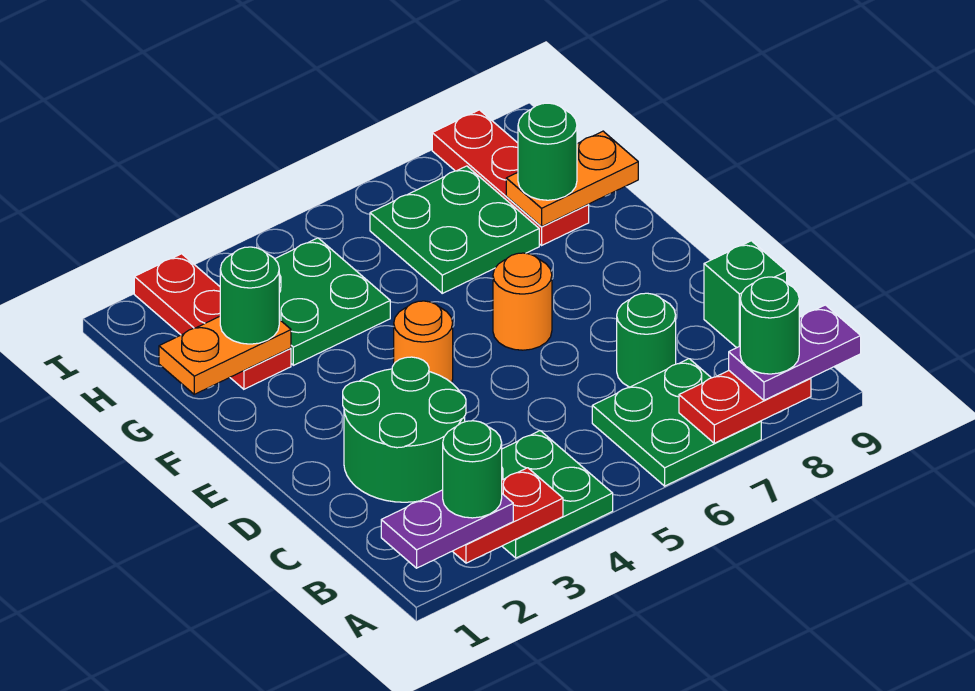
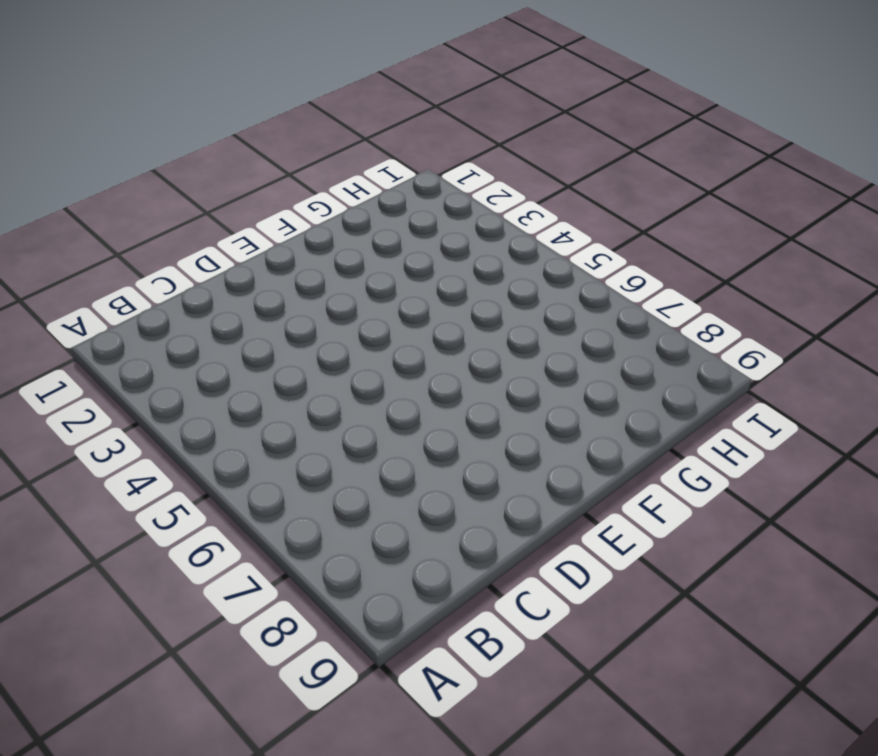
none -> green 2x2 plate [502,431,613,558]
none -> green 2x2 plate [592,359,761,486]
none -> green 2x2 round brick [343,357,466,502]

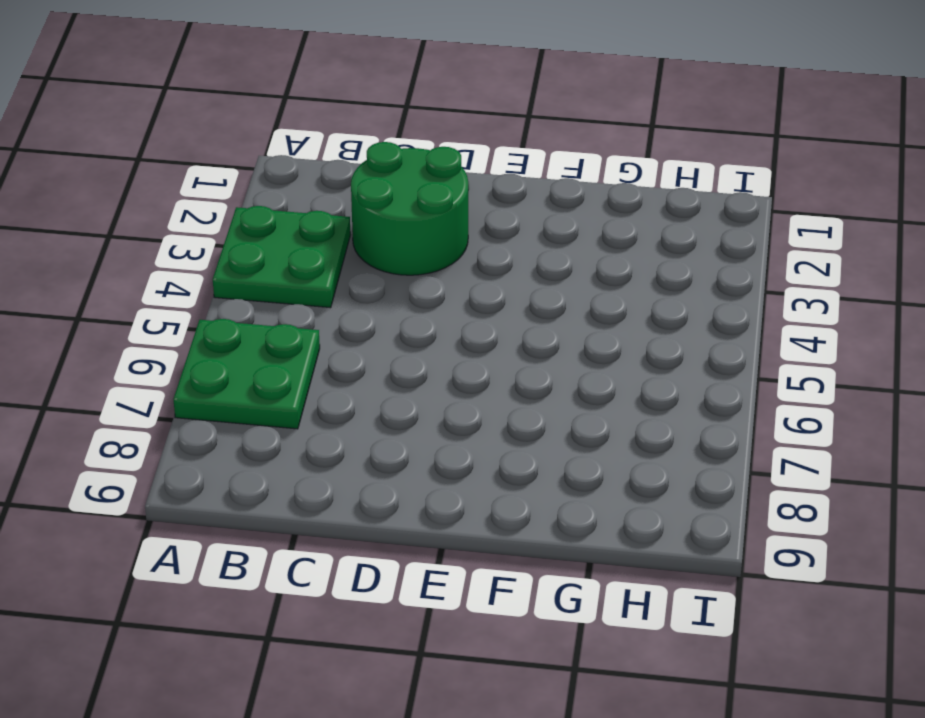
none -> green 1x1 round brick [617,293,676,387]
none -> green 1x1 brick [704,241,787,348]
none -> orange 1x1 round brick [394,301,453,383]

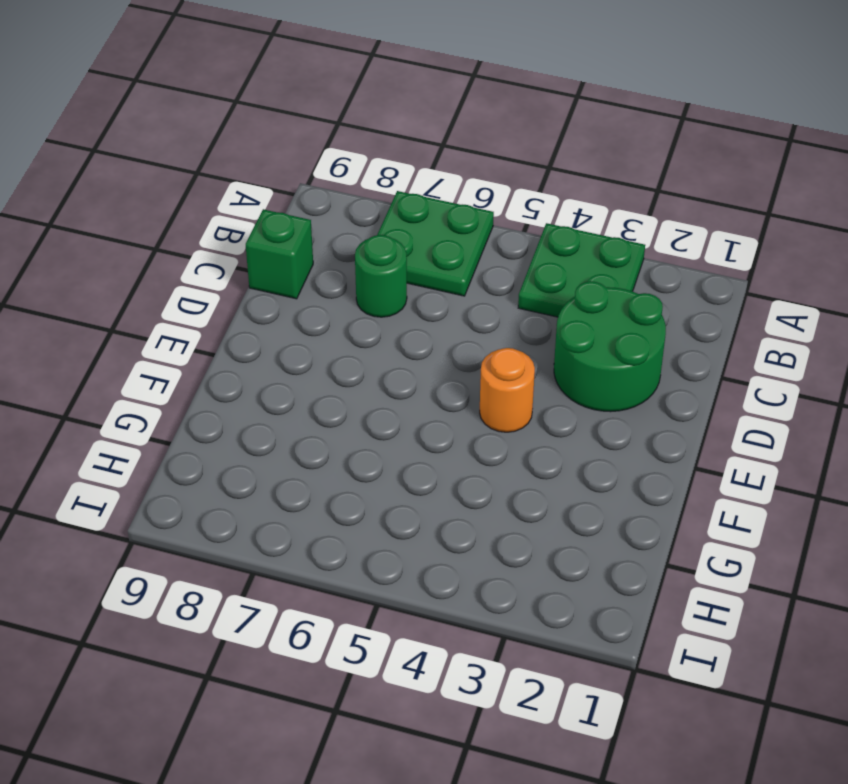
none -> orange 1x1 round brick [493,253,552,350]
none -> red 1x3 plate [134,254,291,389]
none -> green 2x2 plate [275,238,390,365]

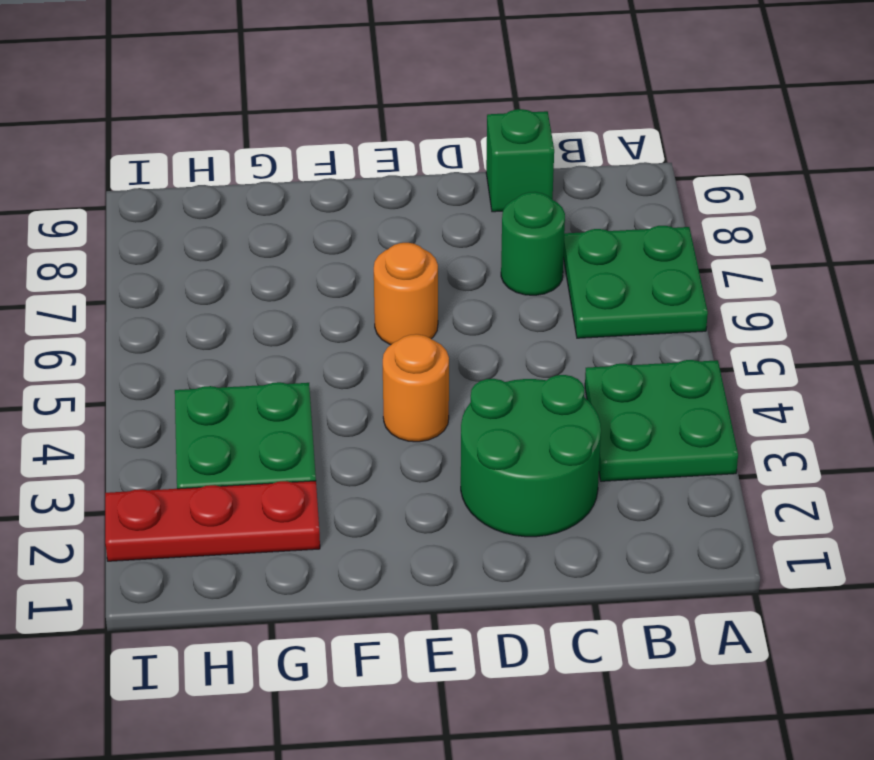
none -> green 2x2 plate [370,166,539,293]
none -> red 1x3 plate [432,110,589,245]
none -> red 1x2 plate [453,468,563,563]

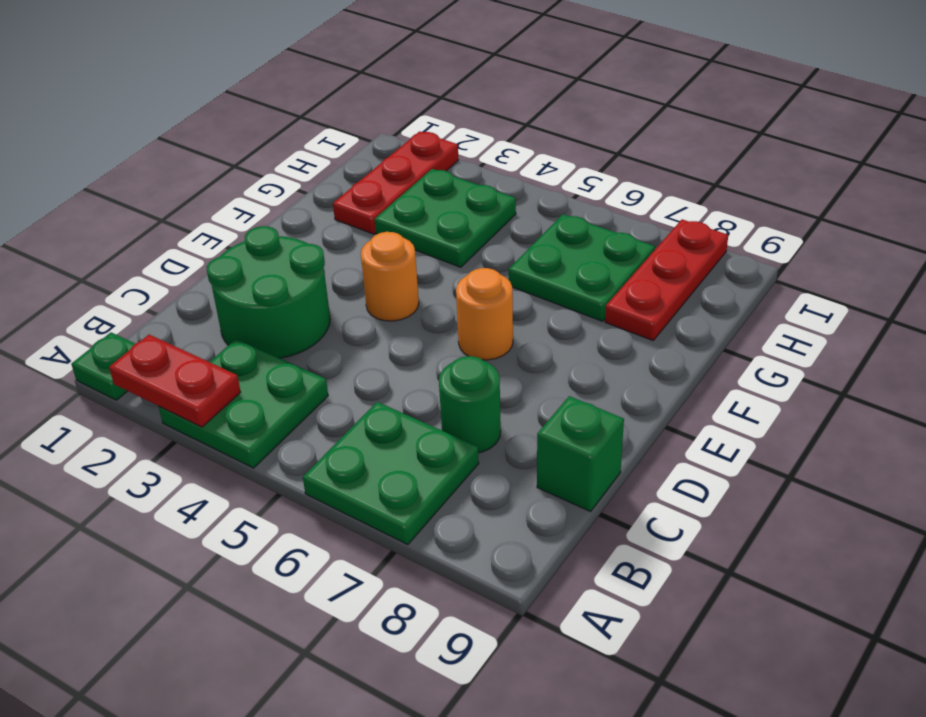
green 1x1 plate [71,332,135,400] -> none
none -> red 1x2 plate [679,371,811,443]
none -> orange 1x2 plate [159,317,291,394]
none -> orange 1x2 plate [506,131,638,226]

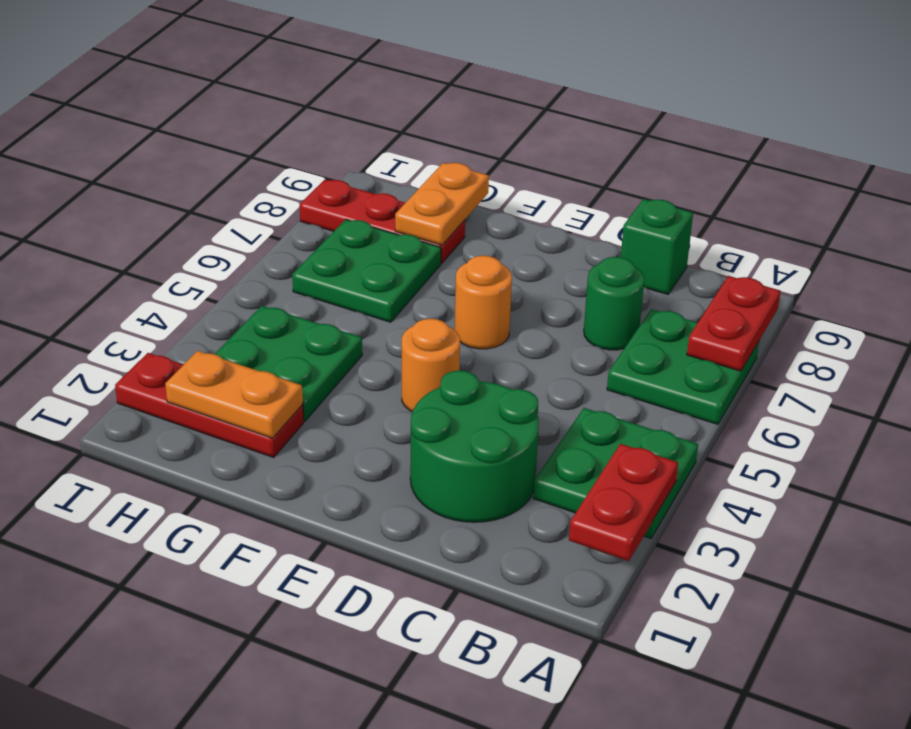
orange 1x2 plate [165,351,303,438] -> orange 1x2 plate turned to [159,317,291,394]
none -> purple 1x2 plate [381,490,513,568]
none -> purple 1x2 plate [729,305,861,400]
none -> green 1x1 round brick [220,247,279,344]

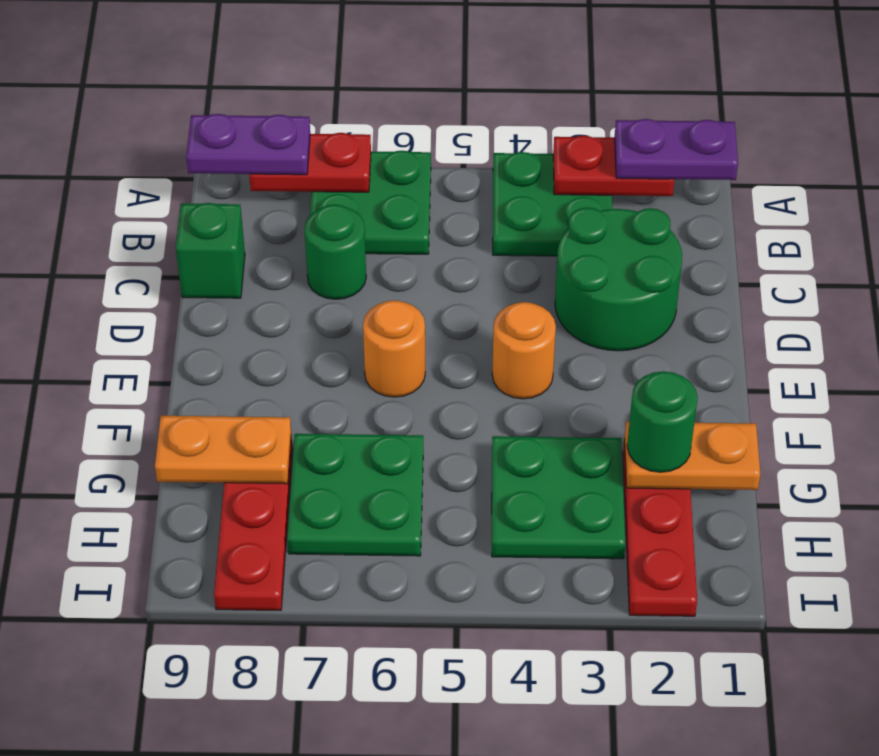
none -> green 1x1 round brick [518,103,577,200]
none -> green 1x1 round brick [443,421,502,518]
none -> green 1x1 round brick [740,277,799,374]

